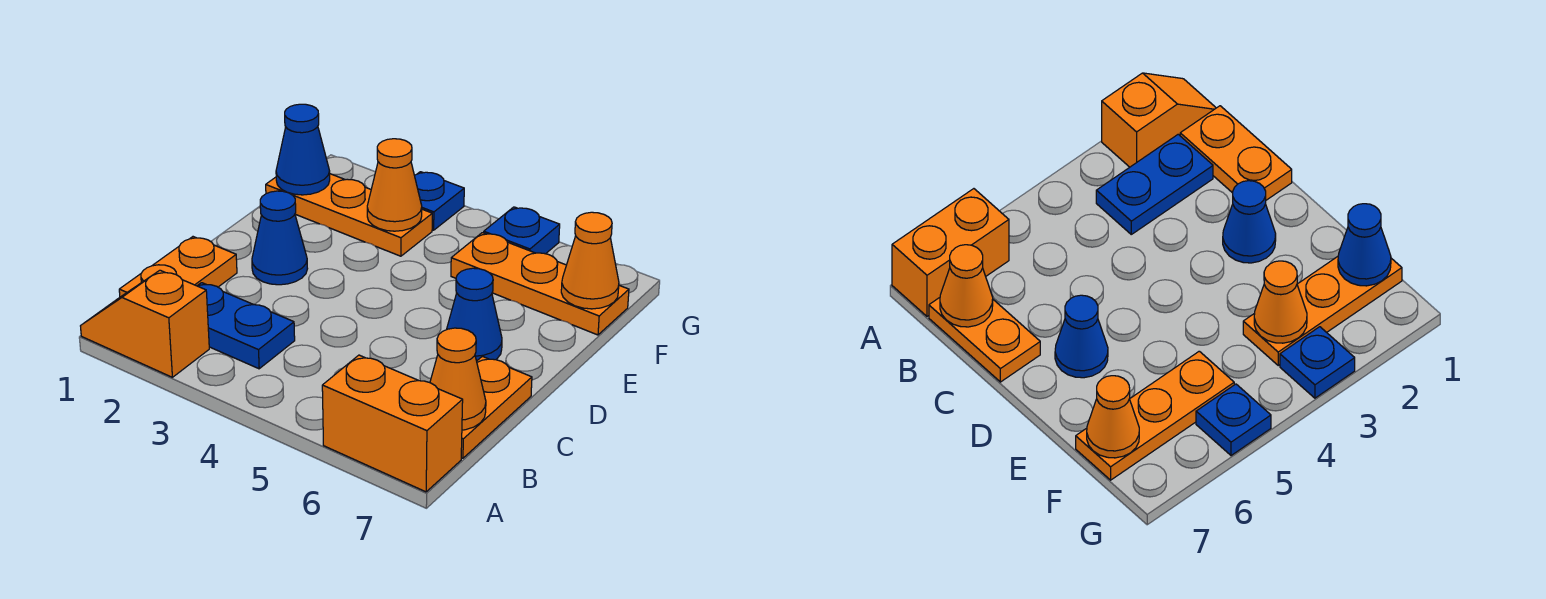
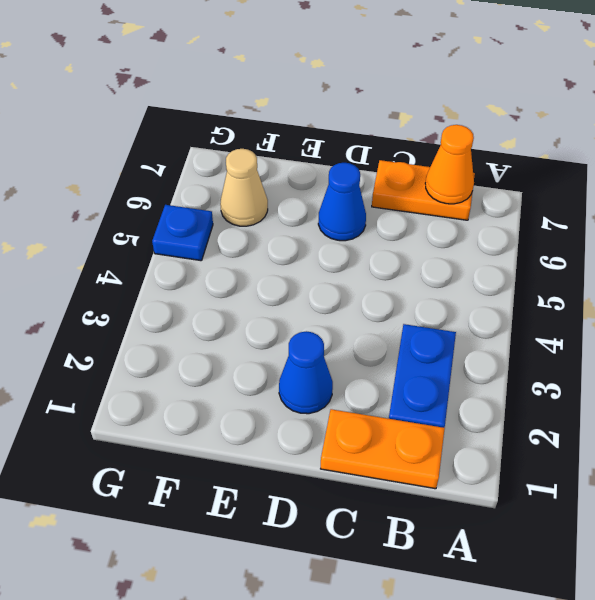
tan 1x1 cone [220,149,268,226] -> orange 1x3 plate [451,233,629,335]
none -> orange 1x2 slope [81,270,209,377]
none -> orange 1x2 brick [322,355,463,492]
none -> orange 1x3 plate [266,174,432,256]

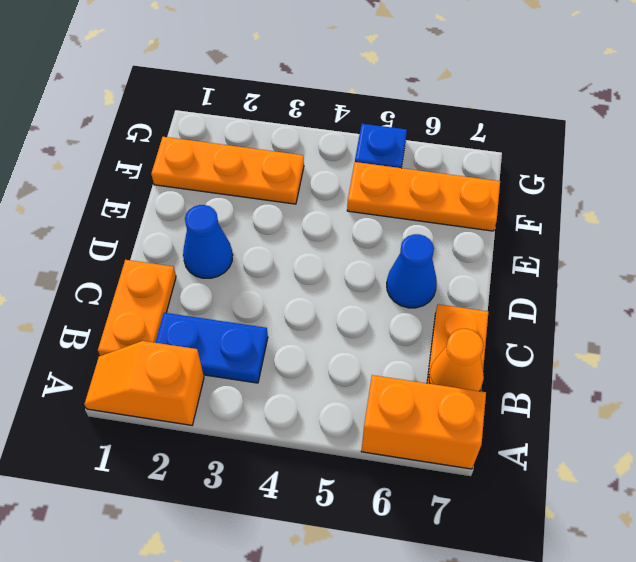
none -> blue 1x1 plate [415,172,464,230]
none -> blue 1x1 cone [276,104,330,195]
none -> orange 1x1 cone [367,139,422,231]

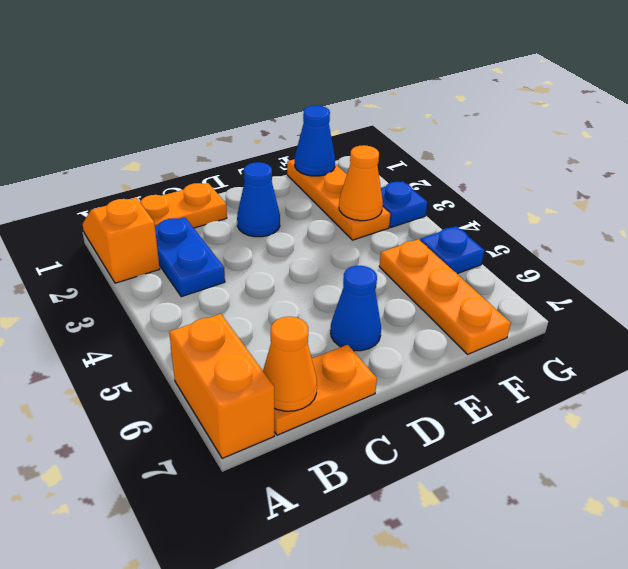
none -> orange 1x1 cone [561,212,619,309]

